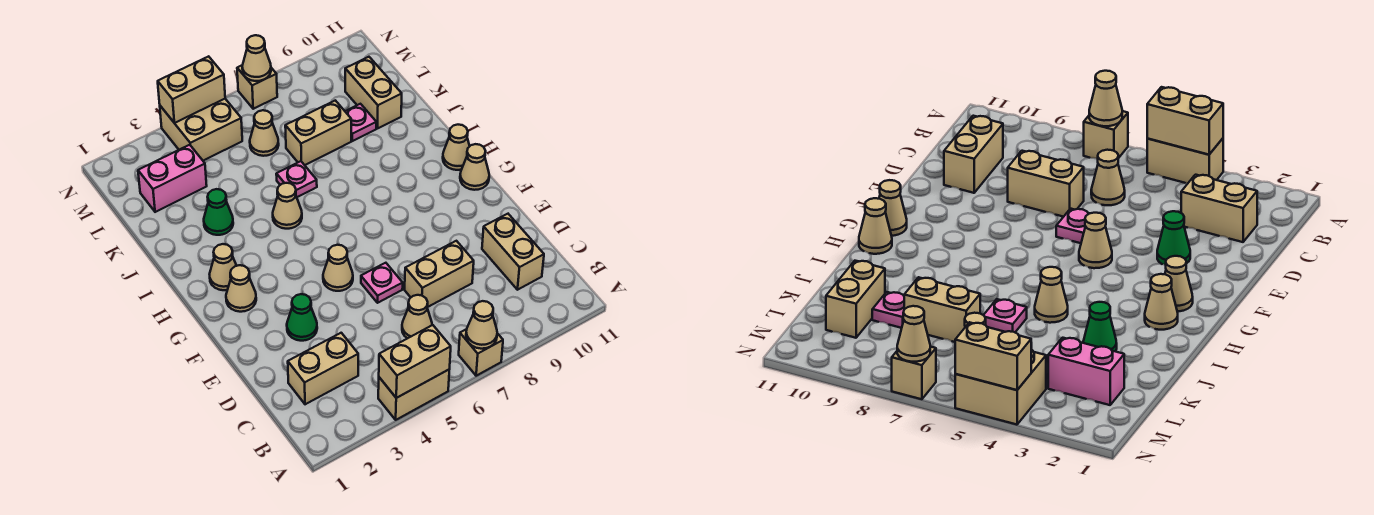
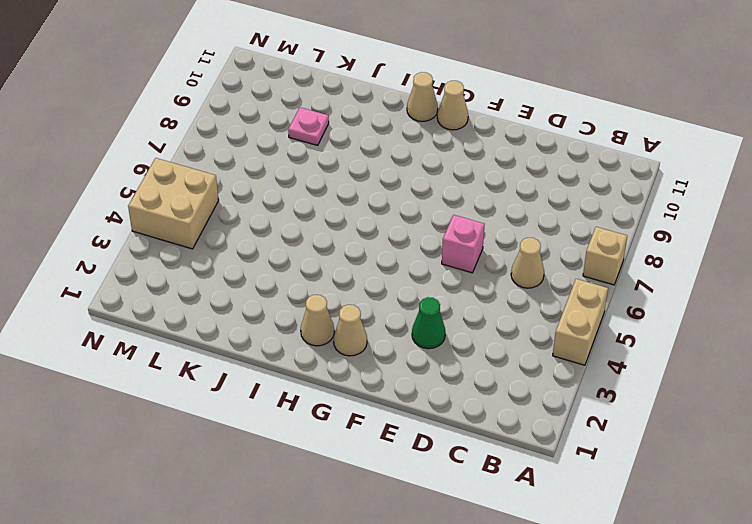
pink 1x1 brick [442,215,485,273] -> pink 1x1 plate [361,263,403,303]
none -> tan 1x2 brick [288,333,358,404]
none -> tan 1x2 brick [482,214,544,290]
none -> tan 1x2 brick [405,241,474,307]

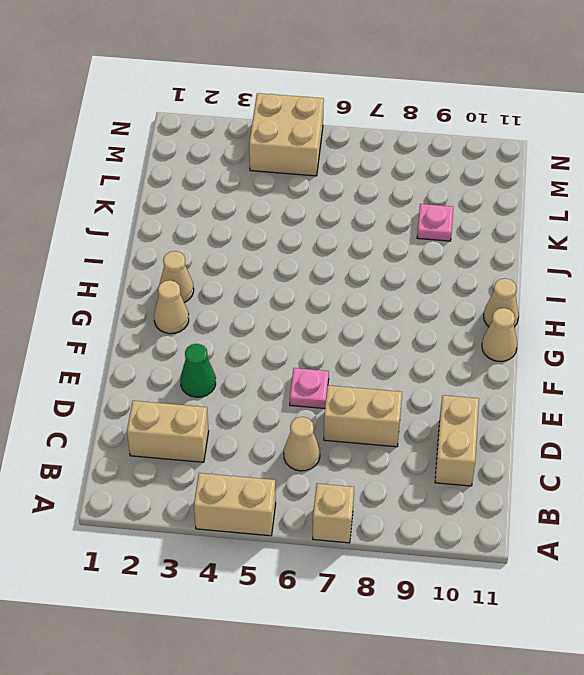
none -> tan 1x1 cone [323,245,353,291]
none -> tan 1x1 cone [273,183,302,229]
none -> green 1x1 cone [204,189,233,235]

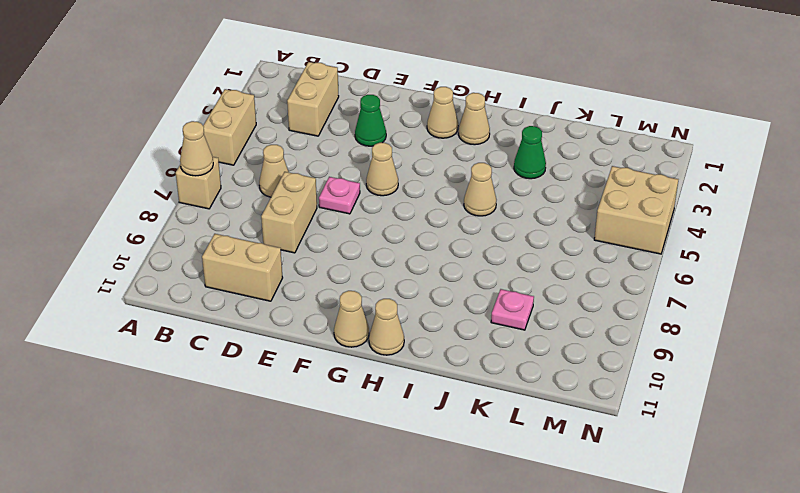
none -> pink 1x1 plate [276,161,317,197]
none -> tan 1x2 brick [285,100,351,165]
none -> tan 1x2 brick [345,57,402,129]

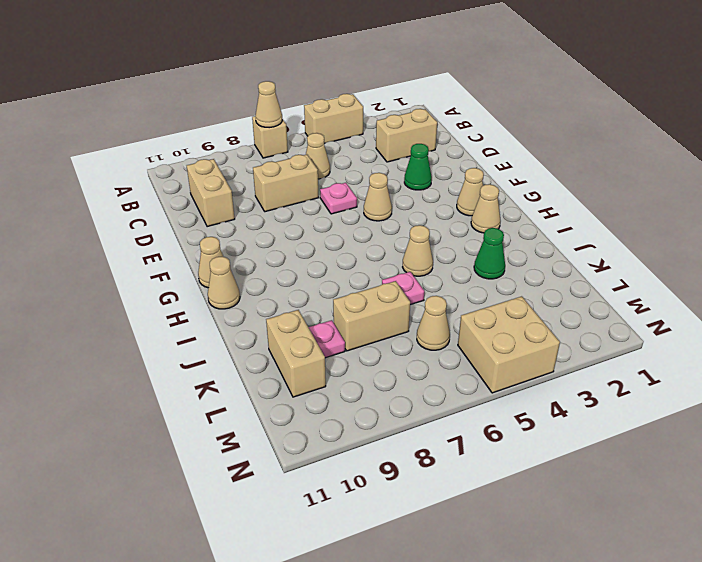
none -> pink 1x2 brick [138,145,207,212]
none -> tan 1x1 brick [237,65,277,109]
none -> tan 1x2 brick [379,325,451,398]

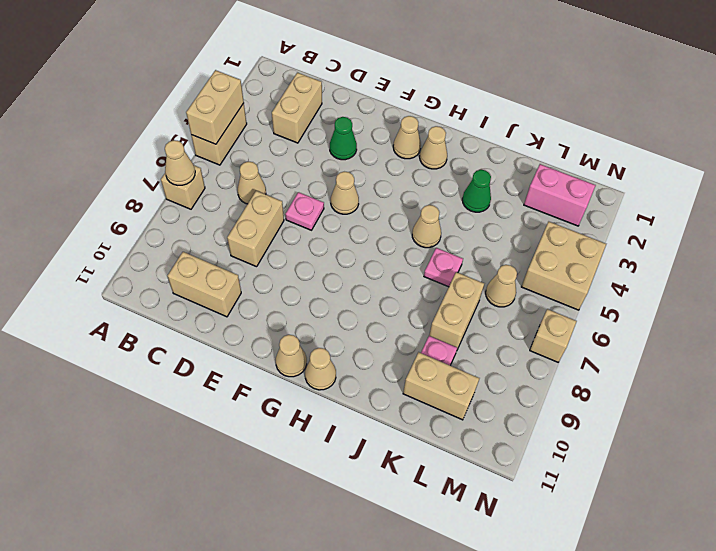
pink 1x2 brick [524,164,596,226] -> pink 1x2 brick turned to [138,145,207,212]
none -> tan 1x2 brick [158,56,225,123]
none -> tan 1x1 cone [242,35,271,81]

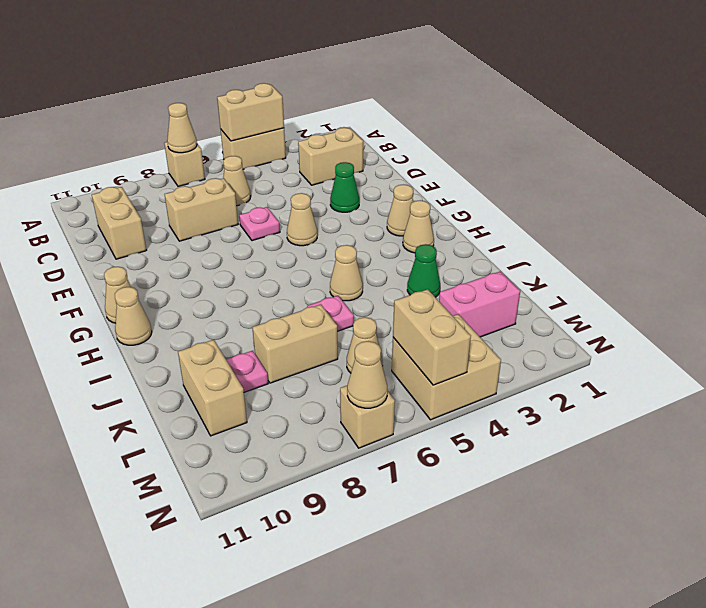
tan 1x2 brick [393,289,471,385] -> tan 1x2 brick turned to [158,56,225,123]

